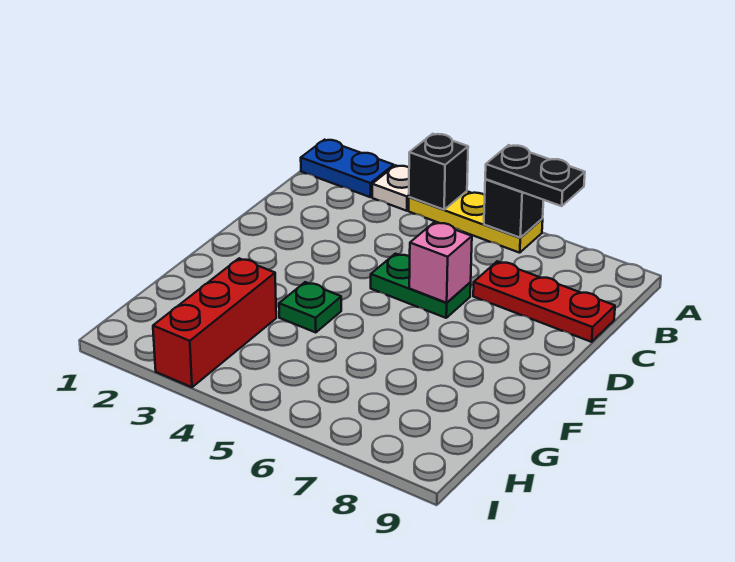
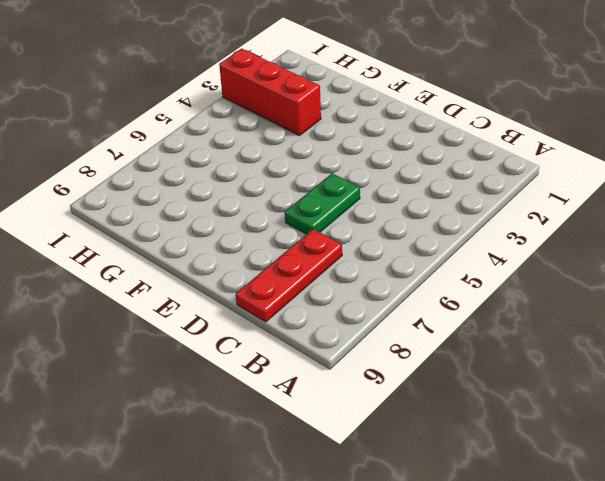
none -> blue 1x2 plate [301,140,394,197]
none -> white 1x1 plate [372,165,409,211]

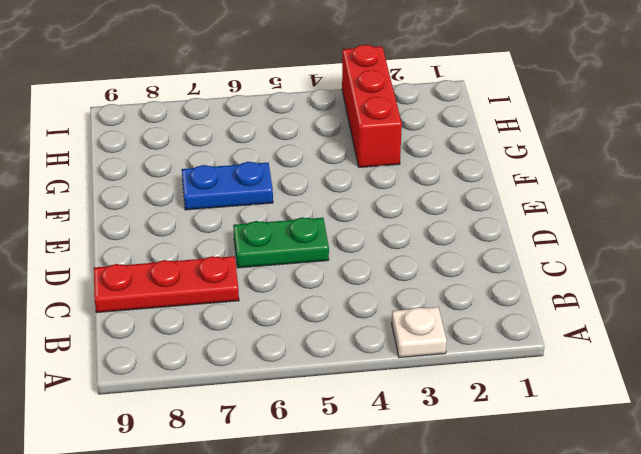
blue 1x2 plate [182,162,273,210] -> blue 1x2 plate moved to [301,140,394,197]
none -> yellow 1x3 plate [409,191,543,253]
none -> green 1x1 plate [279,282,341,333]

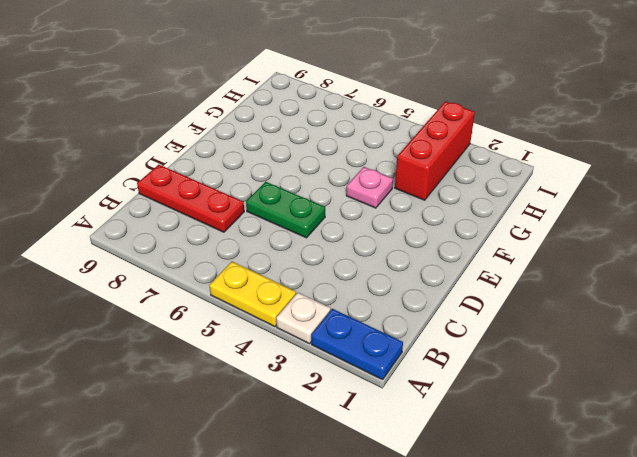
yellow 1x2 plate [210,262,296,327] -> yellow 1x3 plate [409,191,543,253]
pink 1x1 plate [346,167,393,208] -> green 1x1 plate [279,282,341,333]
none -> black 1x1 brick [409,134,468,210]
none -> black 1x1 brick [484,179,544,238]

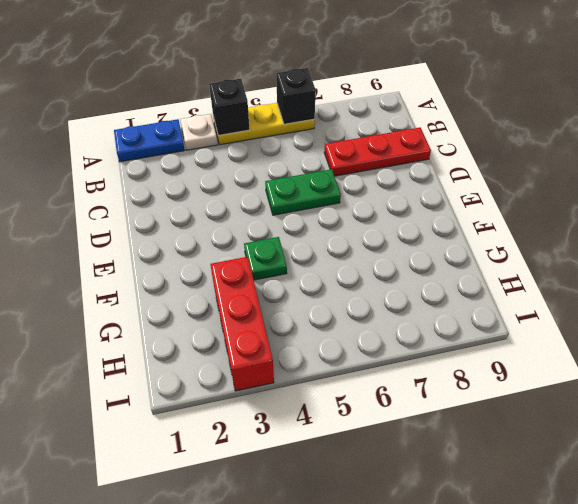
none -> pink 1x1 brick [409,222,472,303]
none -> black 1x2 plate [485,145,585,206]

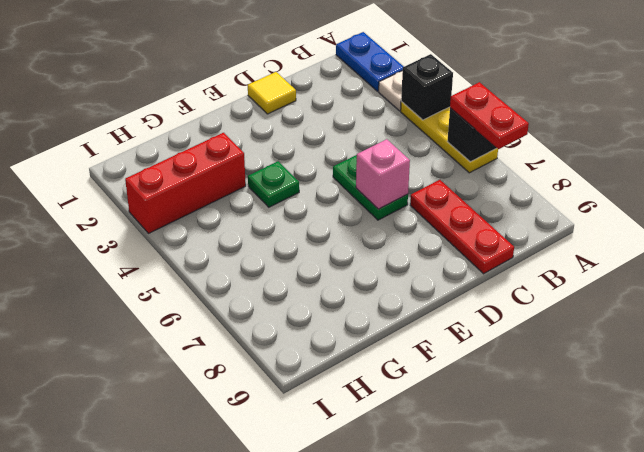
red 1x2 plate [450,82,529,149] -> black 1x2 plate [485,145,585,206]
yellow 1x1 tile [248,72,296,114] -> none

